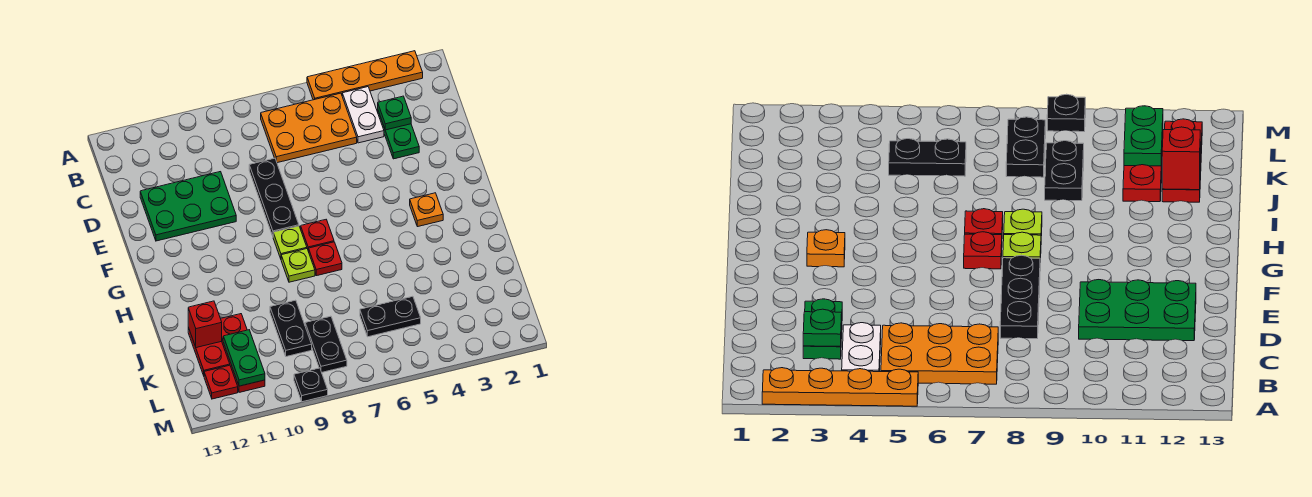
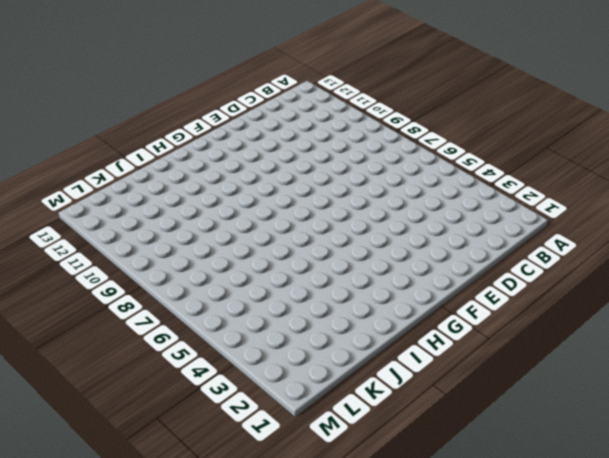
none -> orange 1x4 plate [307,51,423,100]
none -> white 1x2 plate [342,87,384,143]
none -> orange 2x3 plate [261,93,357,163]

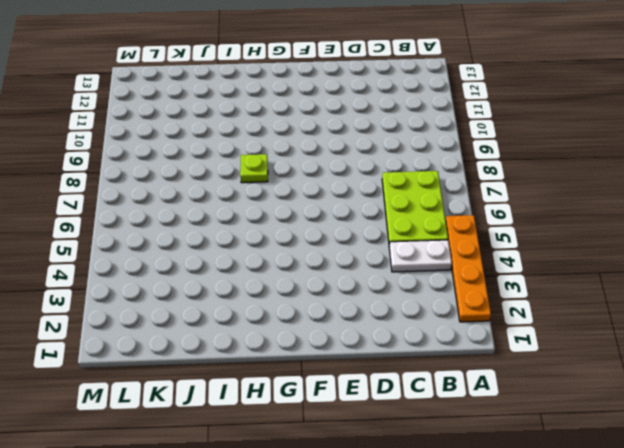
lime 2x3 plate [382,171,448,247] -> orange 2x3 plate [261,93,357,163]
none -> green 1x2 plate [378,111,419,159]
none -> black 1x3 plate [249,158,299,236]
none -> green 2x3 plate [140,172,236,241]

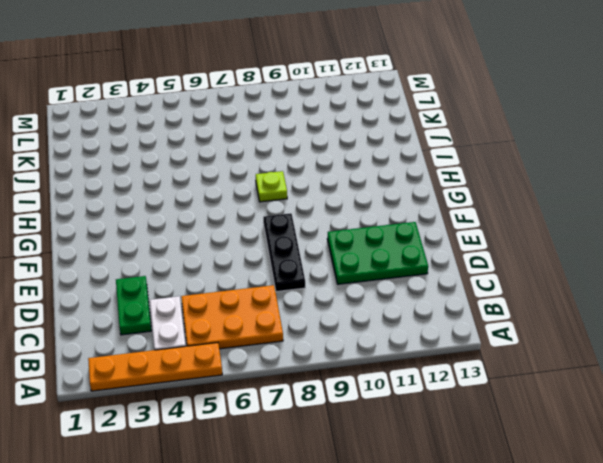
none -> orange 1x1 plate [410,193,443,227]
none -> red 1x1 plate [301,220,334,252]
none -> lime 1x1 plate [273,226,307,259]

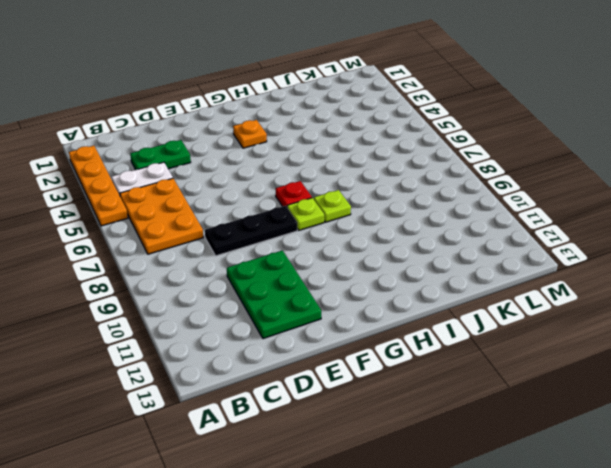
none -> red 1x1 plate [309,242,342,276]
none -> black 1x2 plate [270,300,312,357]
none -> red 1x3 plate [221,314,265,392]

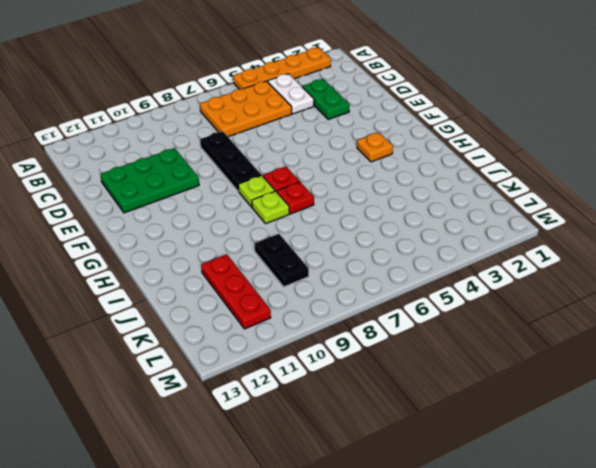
none -> red 1x2 plate [188,328,230,375]
none -> black 1x2 plate [360,296,421,337]
none -> black 1x2 plate [305,316,347,372]

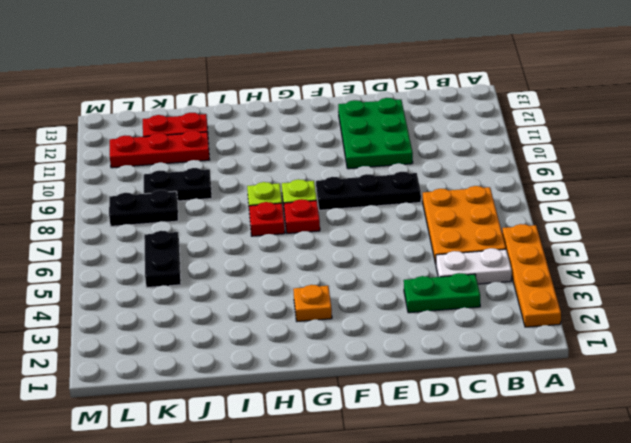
none -> red 1x1 plate [204,365,238,399]
none -> black 1x1 plate [294,368,328,402]
none -> green 1x1 plate [378,96,411,130]

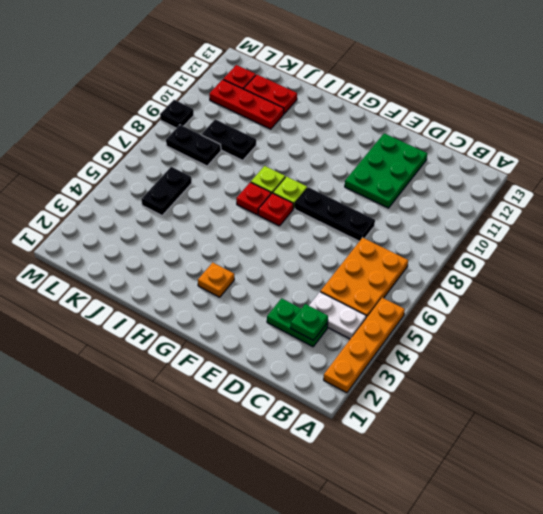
none -> red 1x1 brick [188,301,222,348]
none -> green 1x2 plate [223,330,265,386]

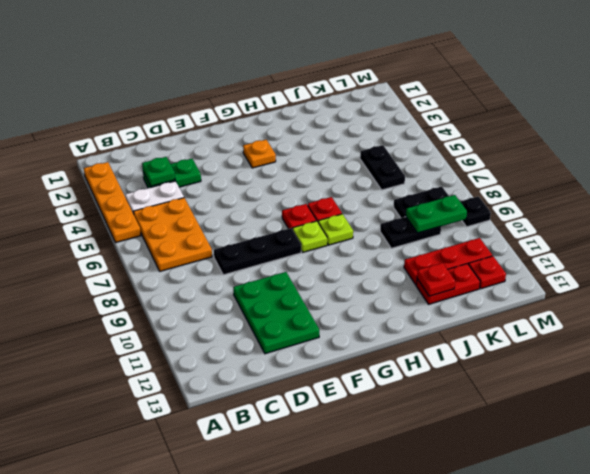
red 1x1 plate [417,263,455,296] -> red 1x1 brick [188,301,222,348]
green 1x2 plate [406,195,467,233] -> green 1x2 plate moved to [223,330,265,386]

